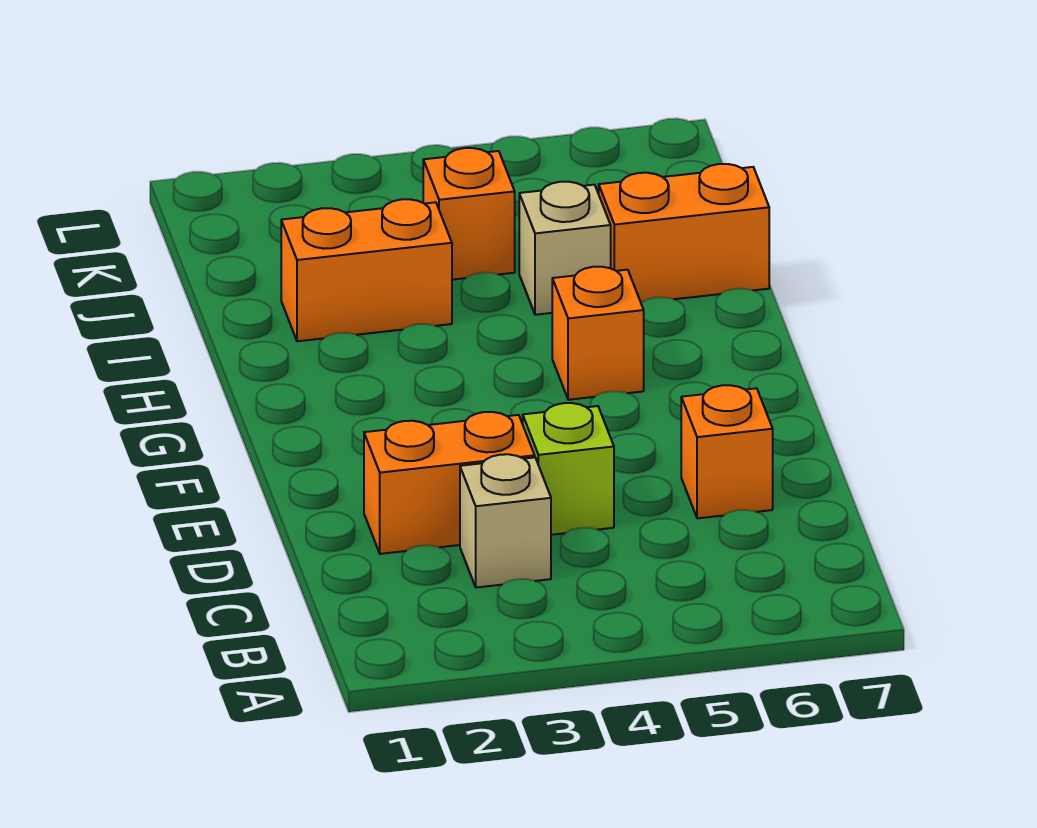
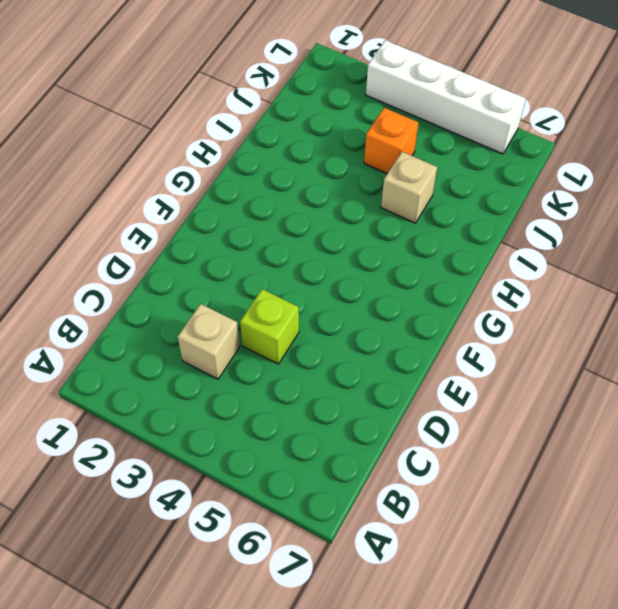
white 1x4 brick [366,40,526,154] -> none
none -> orange 1x2 brick [364,412,535,554]
none -> orange 1x1 brick [681,385,773,518]

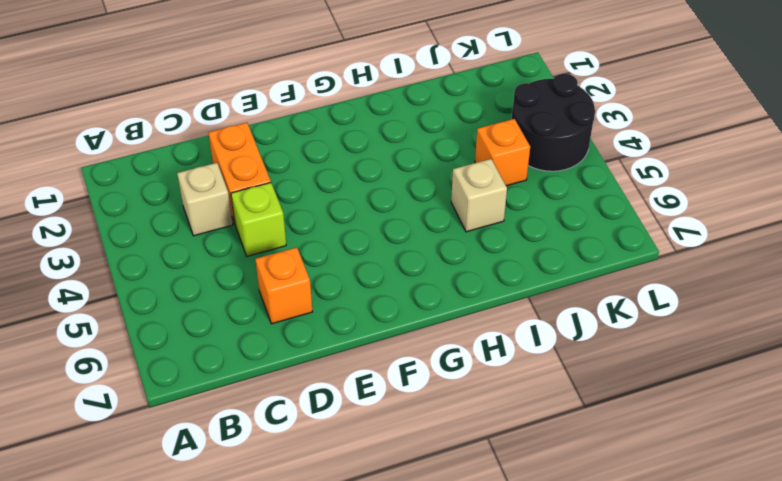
black 2x2 round brick [512,74,595,171] -> none
none -> orange 1x1 brick [552,267,644,400]
none -> orange 1x2 brick [281,199,452,341]

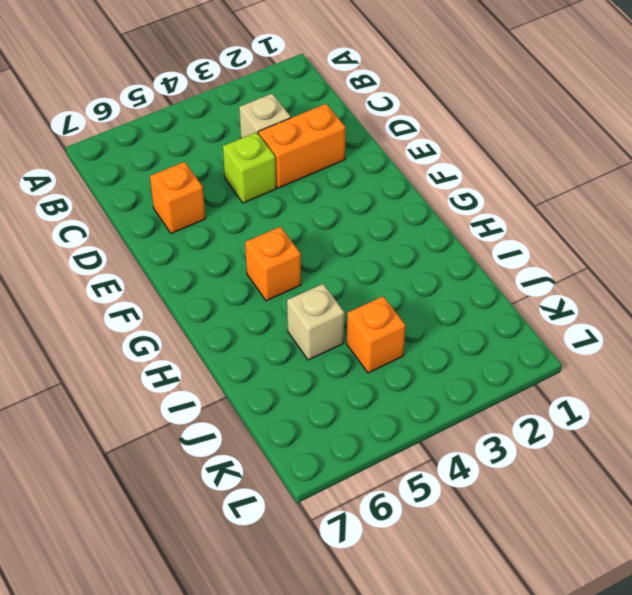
none -> orange 1x2 brick [281,199,452,341]
none -> orange 1x2 brick [599,164,769,302]

